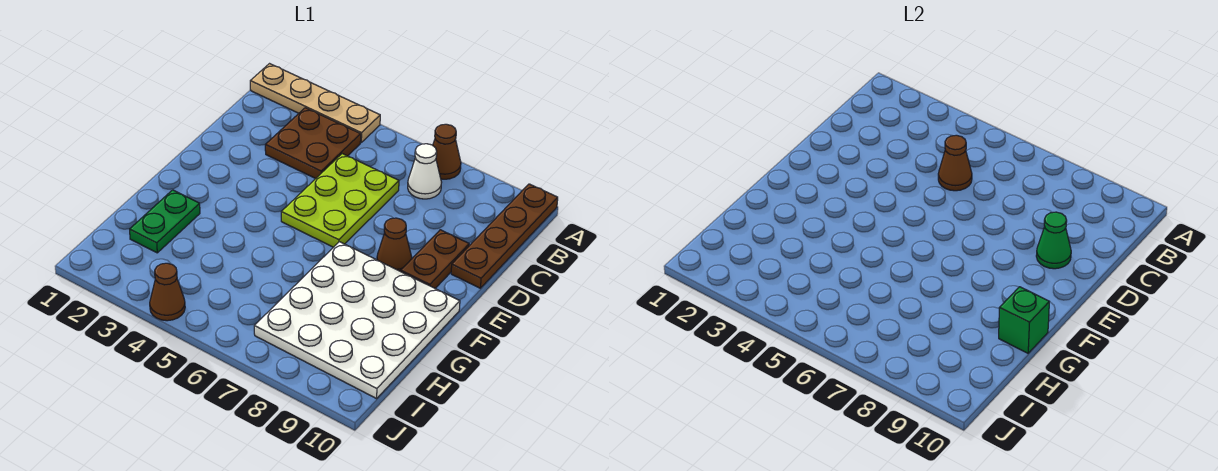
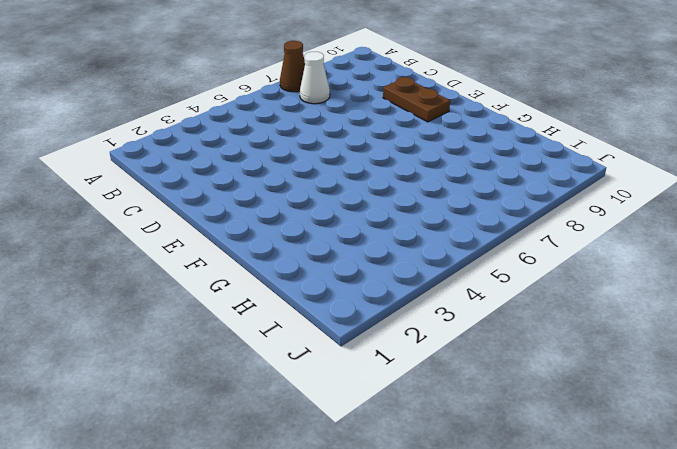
none -> tan 1x4 plate [250,64,380,142]
none -> brown 1x4 plate [451,184,558,288]
none -> brown 2x2 plate [265,108,361,179]

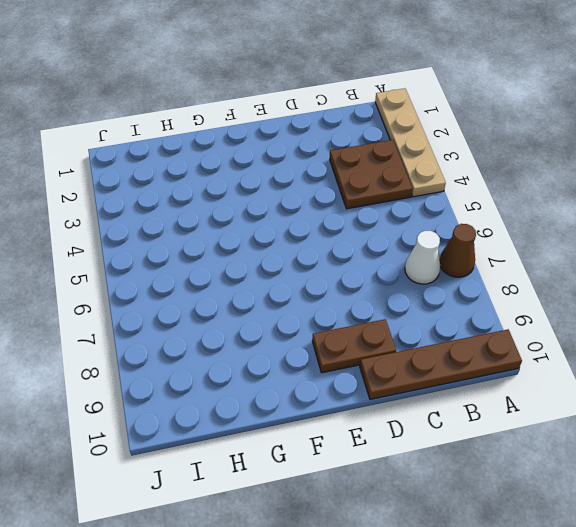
none -> lime 2x3 plate [281,154,399,247]
none -> brown 1x1 cone [377,218,412,271]
none -> white 4x4 plate [254,242,460,399]

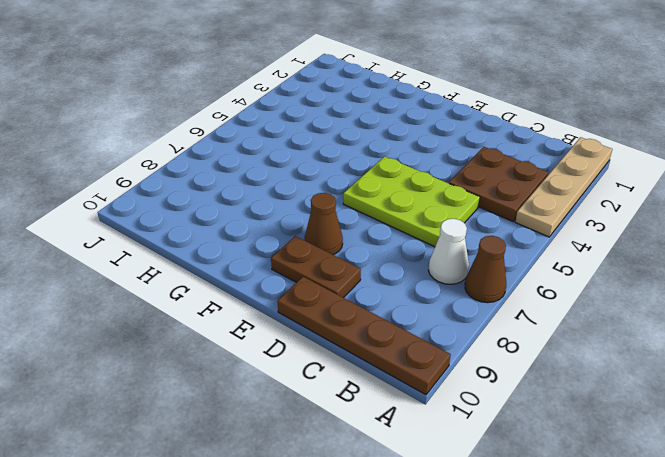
none -> white 4x4 plate [254,242,460,399]
none -> green 1x2 plate [130,190,200,253]
none -> brown 1x1 cone [150,263,185,321]

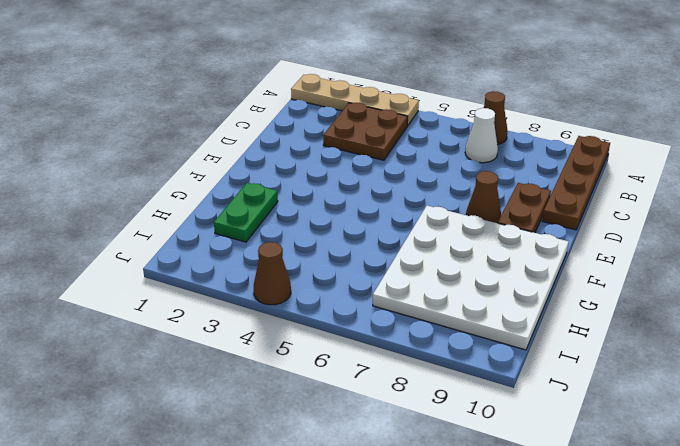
none -> lime 2x3 plate [281,154,399,247]
none -> brown 1x1 cone [938,135,972,191]
none -> green 1x1 cone [1036,212,1071,269]

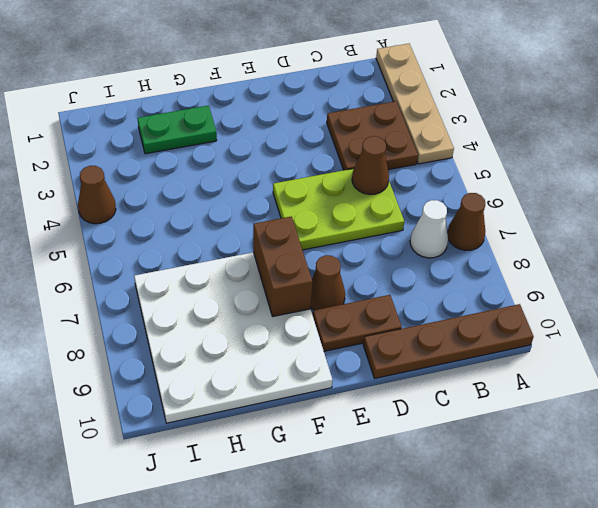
brown 1x2 brick [253,216,312,317] -> none
none -> green 1x1 cone [1036,212,1071,269]
none -> green 1x1 brick [999,287,1049,353]

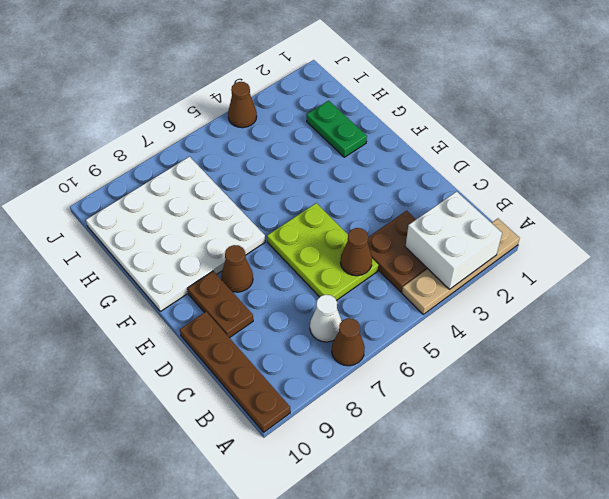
white 2x2 brick [405,192,502,290] -> none
none -> green 1x1 cone [1036,212,1071,269]
none -> green 1x1 brick [999,287,1049,353]

